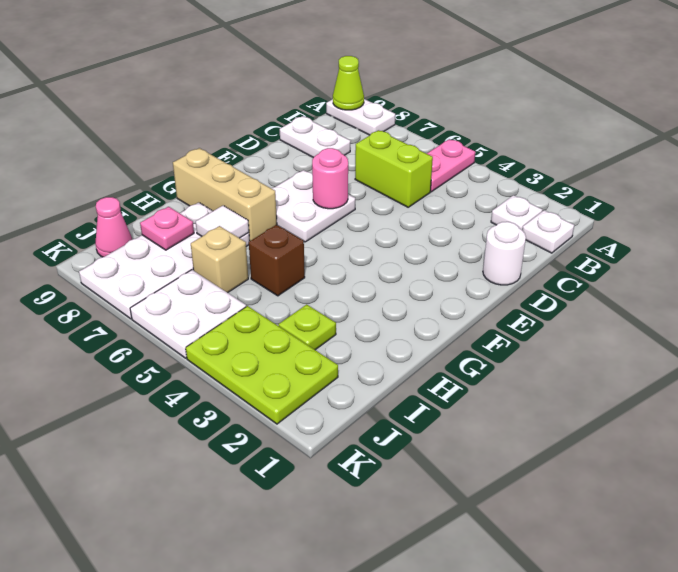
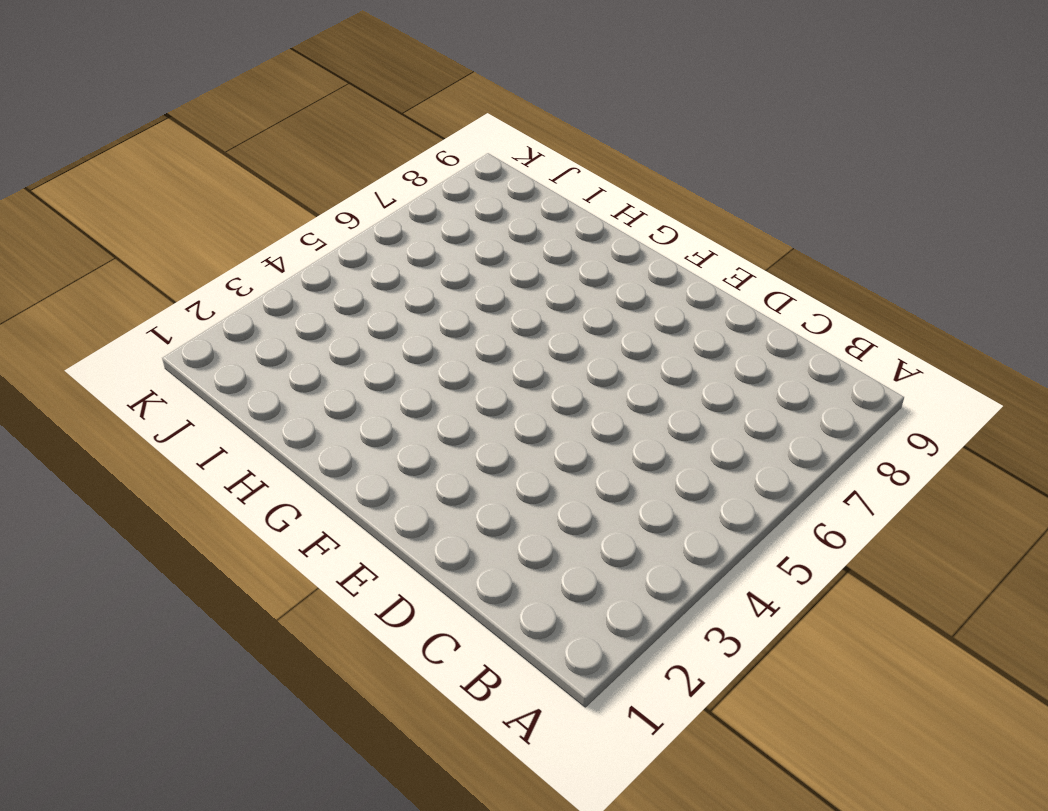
none -> pink 1x2 plate [427,139,475,192]
none -> white 1x2 plate [326,99,395,135]
none -> white 1x1 plate [523,210,574,253]

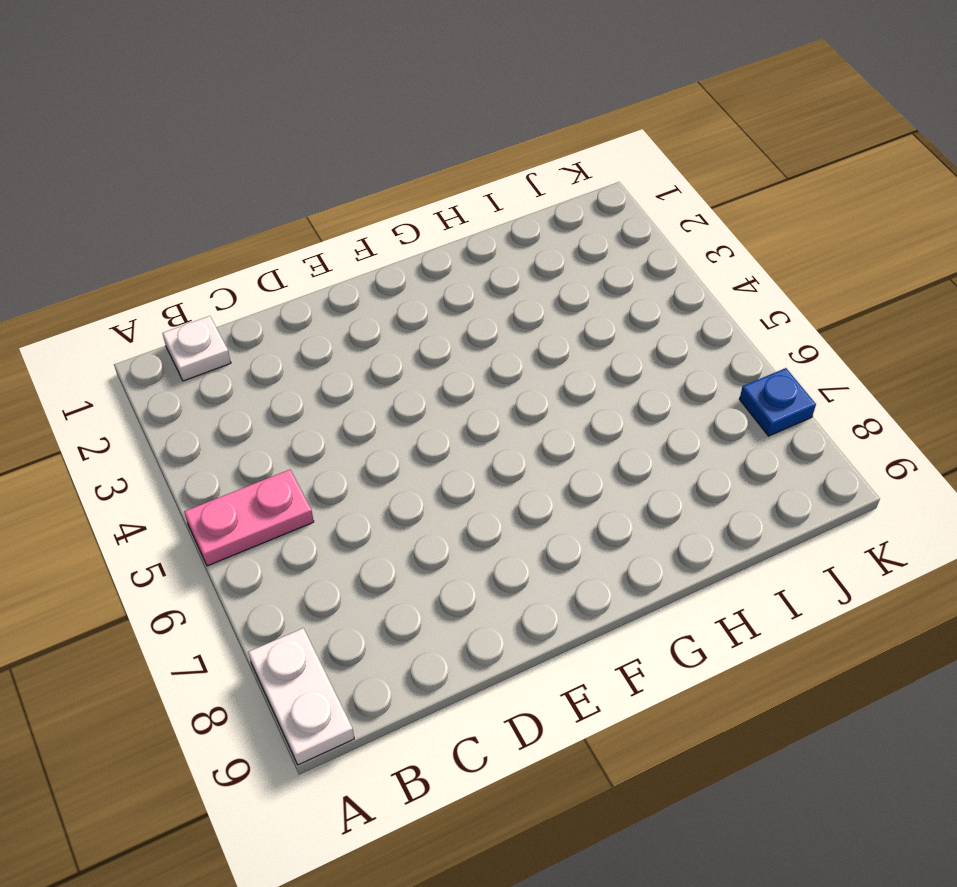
blue 1x1 plate [739,368,816,436] -> white 2x4 plate [79,202,250,319]
none -> white 1x1 plate [491,195,542,231]
none -> lime 1x2 brick [355,130,433,207]
none -> white 1x2 plate [280,116,351,157]

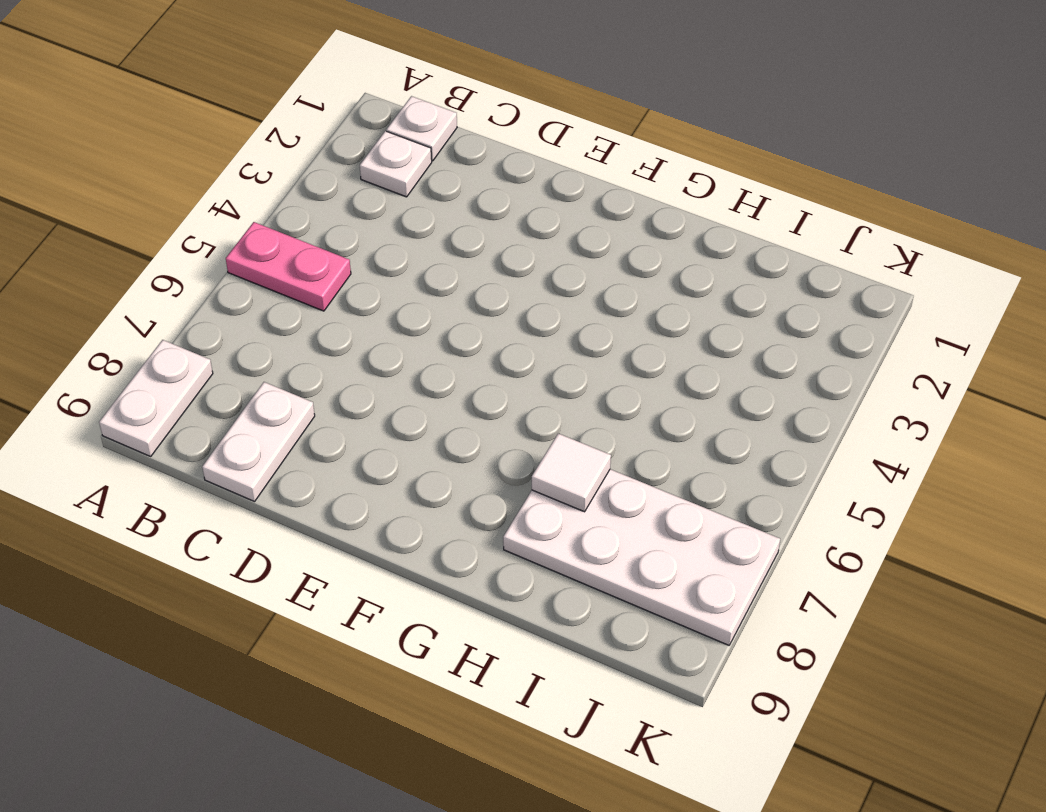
none -> lime 1x2 brick [355,130,433,207]
none -> white 1x1 round brick [483,222,526,285]
none -> white 2x2 plate [272,170,355,242]

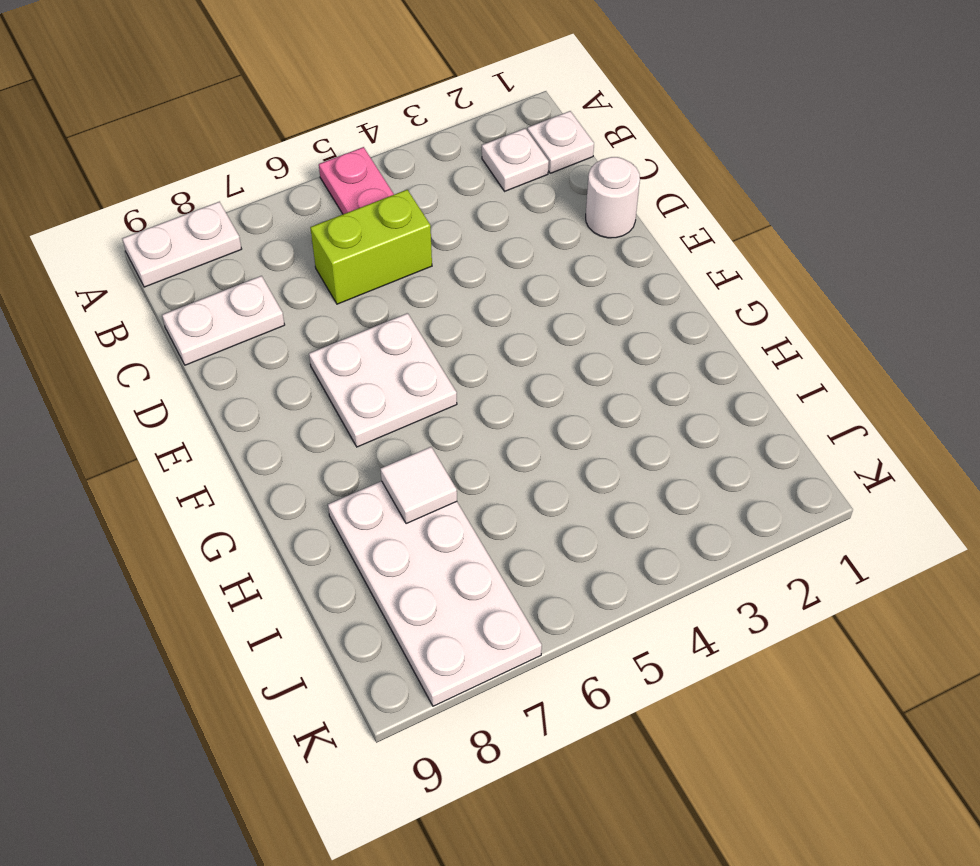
none -> tan 1x3 brick [173,148,277,241]
none -> brown 1x1 brick [249,225,305,296]
none -> lime 1x1 plate [278,304,336,350]

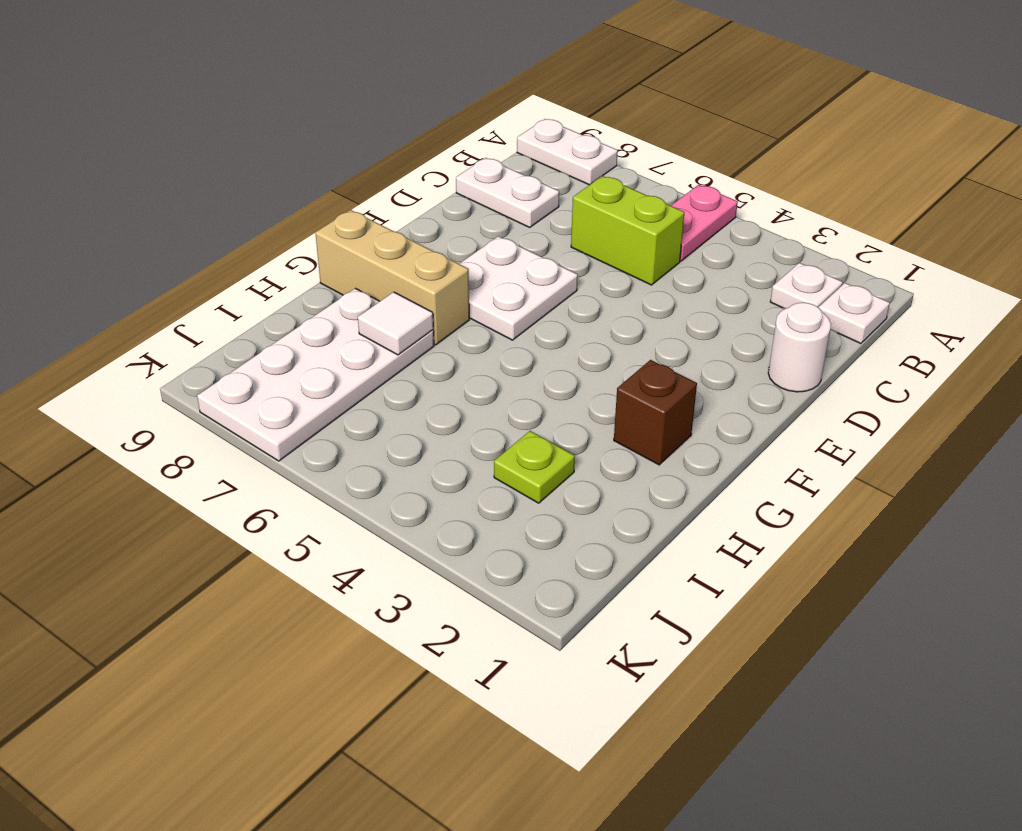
brown 1x1 brick [614,360,697,465] -> brown 1x1 brick moved to [249,225,305,296]
none -> tan 1x1 brick [191,226,248,293]
none -> lime 2x3 plate [186,306,338,424]
none -> white 2x2 plate [130,270,246,358]

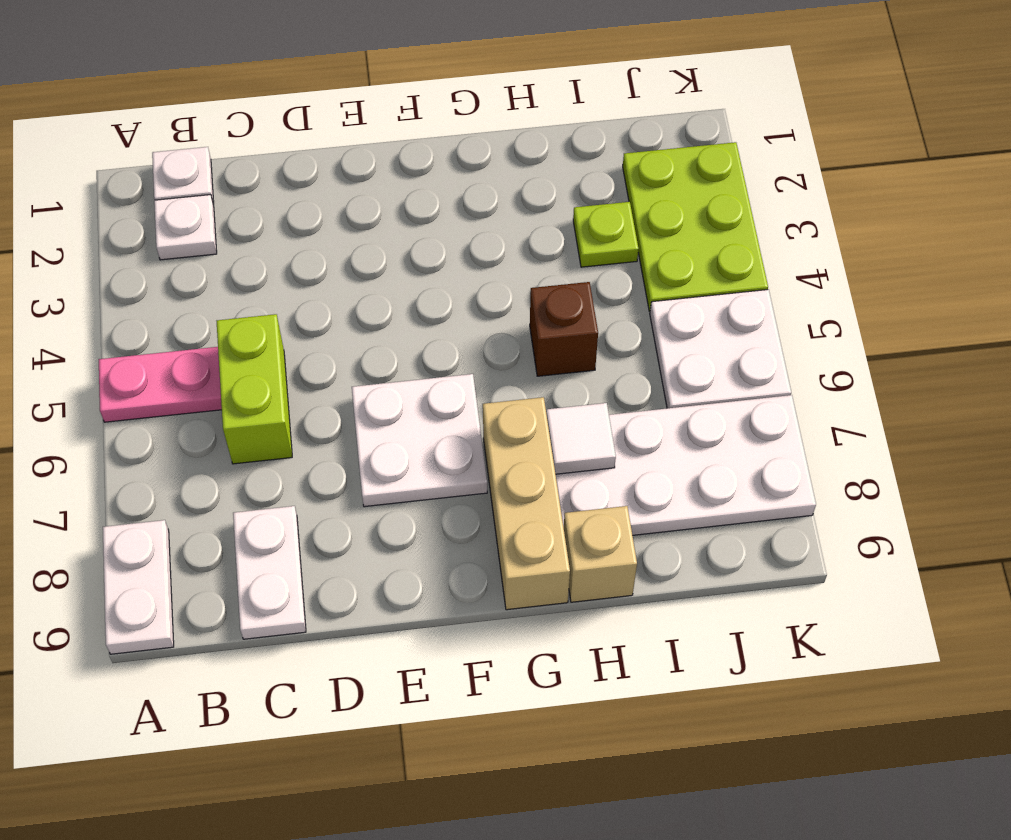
tan 1x1 brick [564,506,637,602] -> tan 1x1 brick moved to [191,226,248,293]
none -> white 1x1 round brick [483,222,526,285]
none -> pink 1x1 cone [95,197,133,257]
none -> lime 1x1 cone [333,56,364,110]

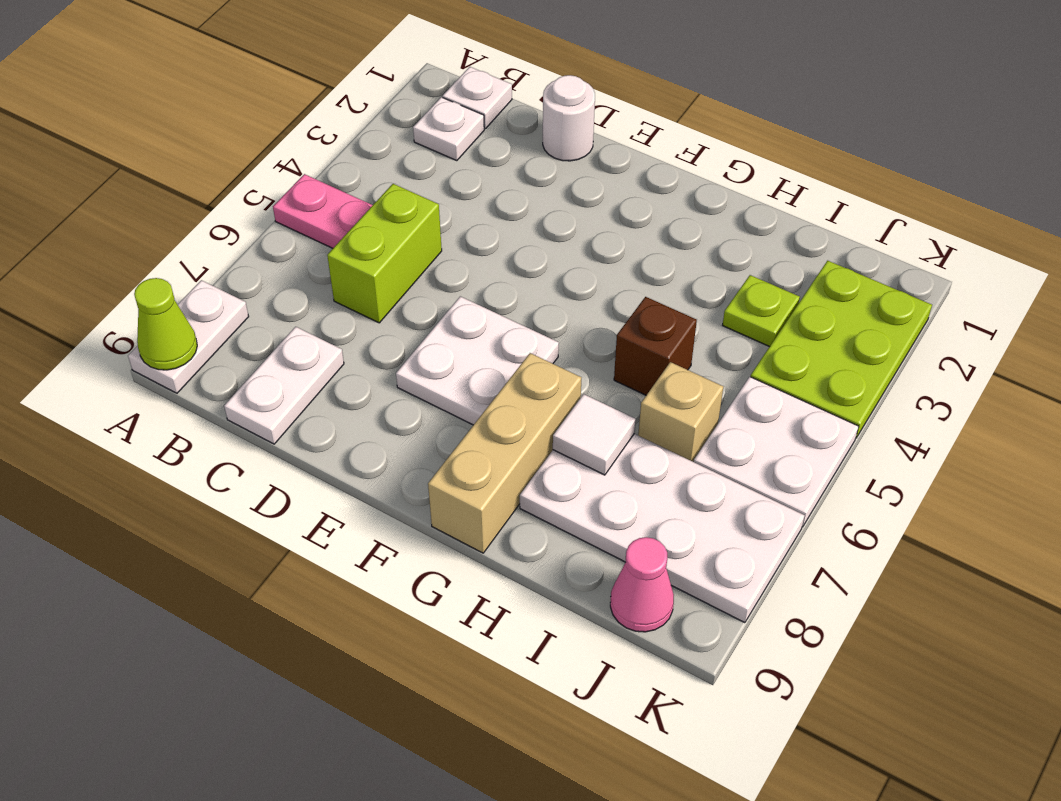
none -> pink 1x1 round brick [312,148,348,209]
none -> pink 1x1 plate [140,207,194,250]

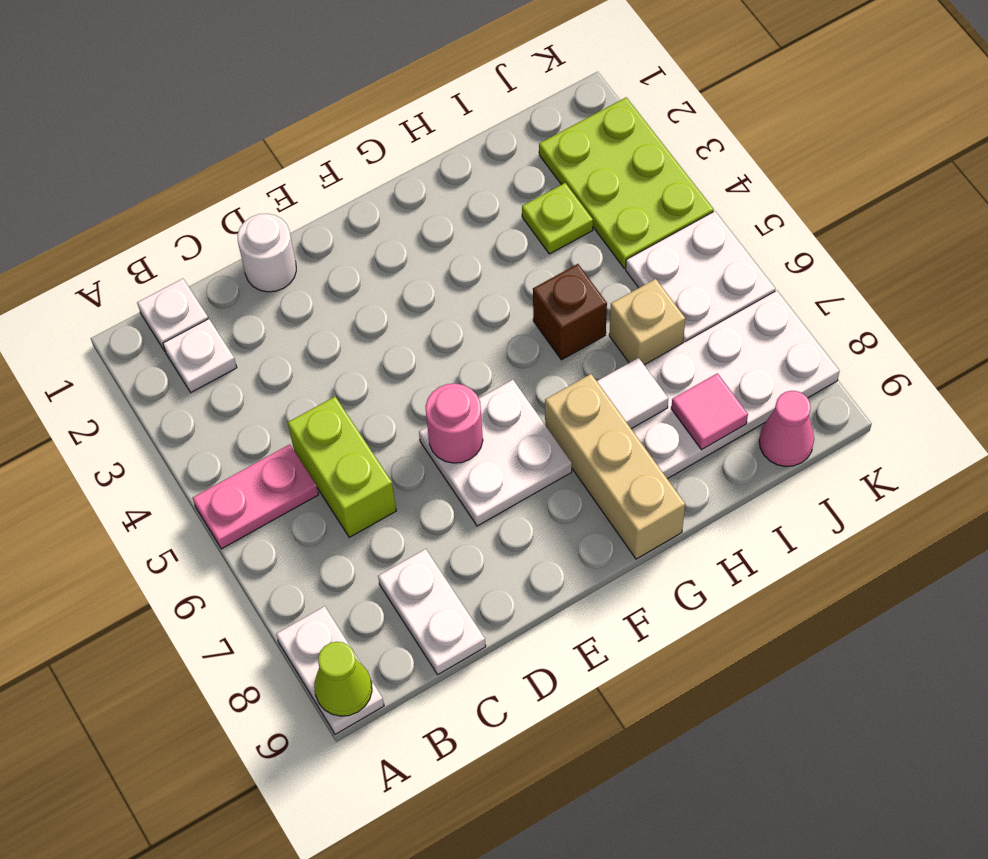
pink 1x1 tile [671,373,748,450] -> pink 1x1 plate [140,207,194,250]

